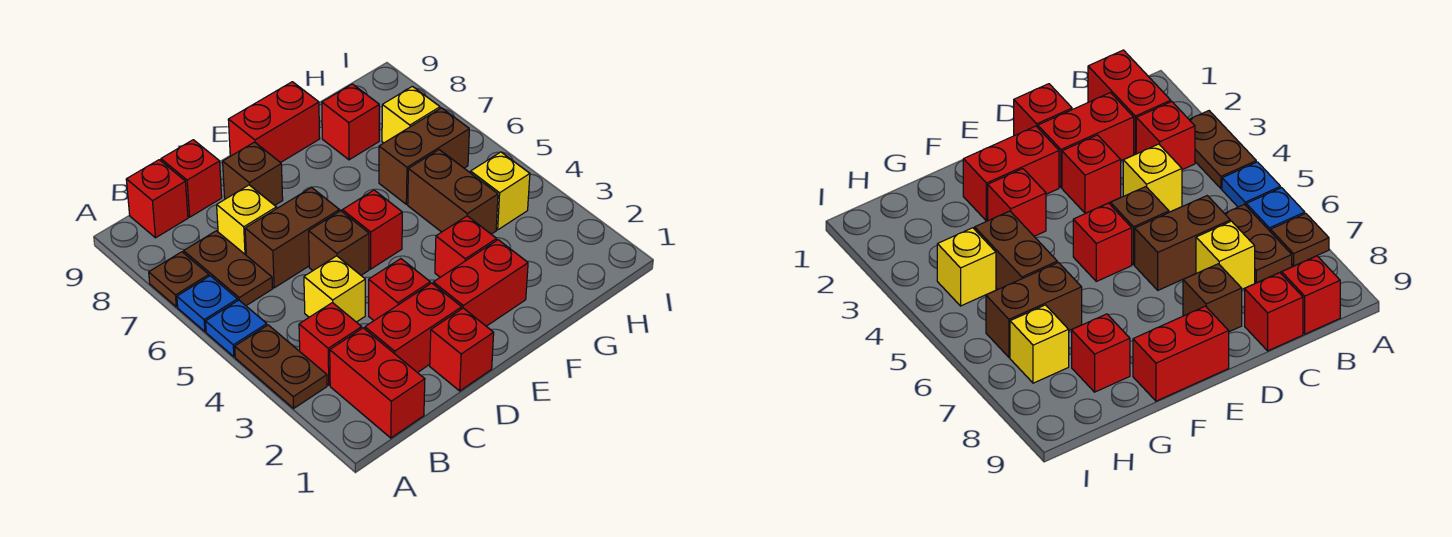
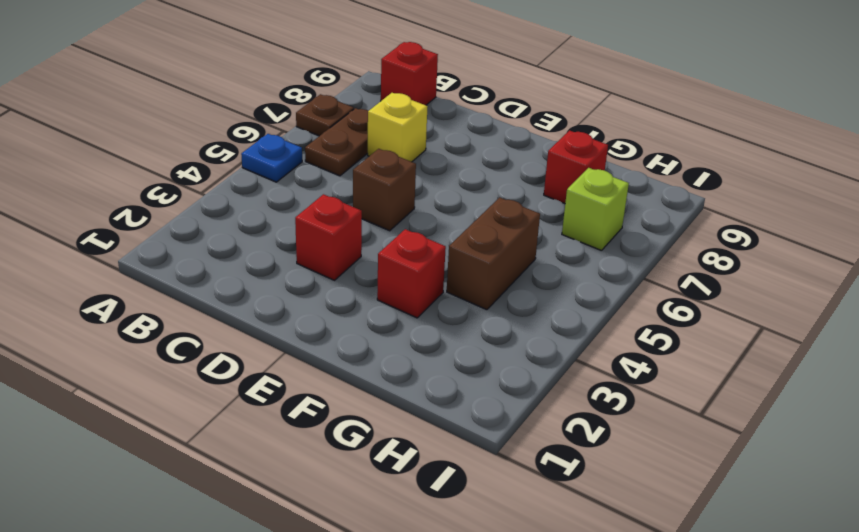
lime 1x1 brick [562,168,629,251] -> yellow 1x1 brick [382,86,440,143]
none -> brown 1x2 plate [235,325,327,408]
none -> blue 1x1 plate [177,276,238,331]
none -> red 1x2 brick [330,328,425,438]

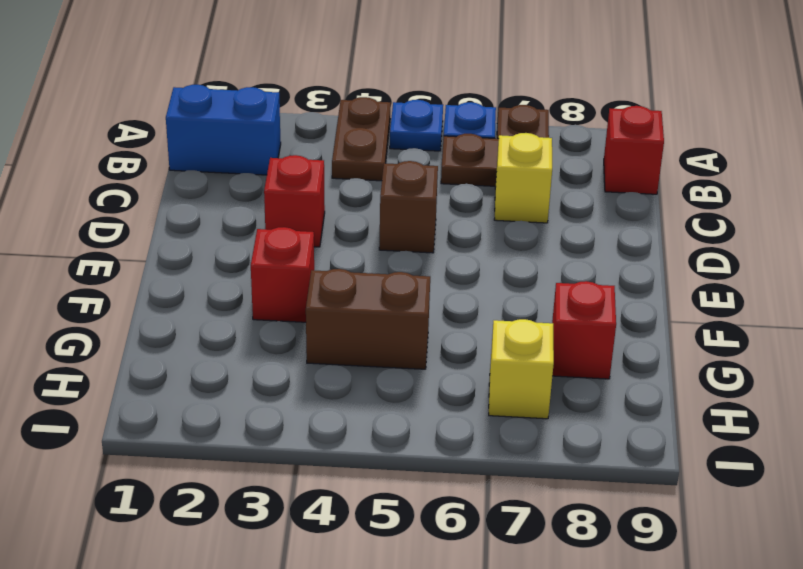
brown 1x2 plate [332,97,391,181] -> brown 1x2 plate turned to [235,325,327,408]
blue 1x2 brick [166,85,281,175] -> red 1x2 brick [330,328,425,438]
none -> red 1x1 brick [299,303,362,385]
none -> red 1x2 brick [365,283,462,373]
none -> yellow 1x1 brick [304,256,365,322]

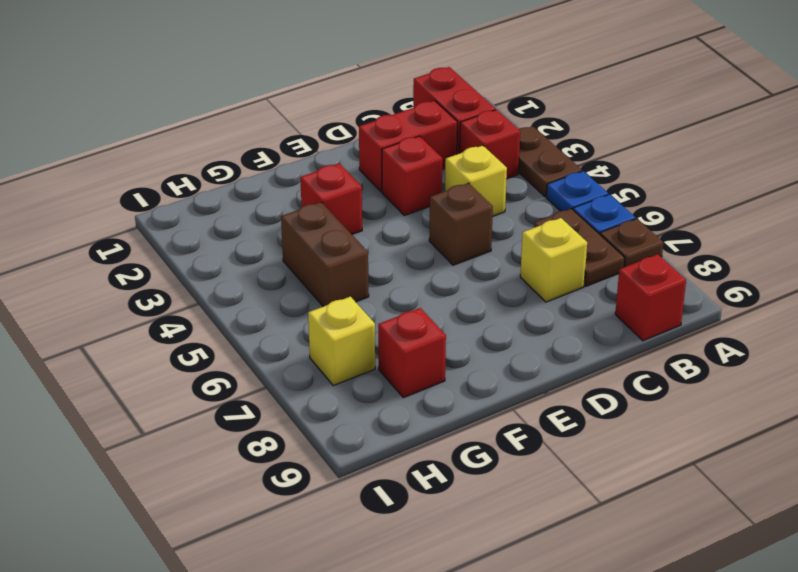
none -> brown 1x2 brick [245,188,339,288]
none -> red 1x1 brick [161,140,222,217]
none -> red 1x1 brick [430,308,494,391]

